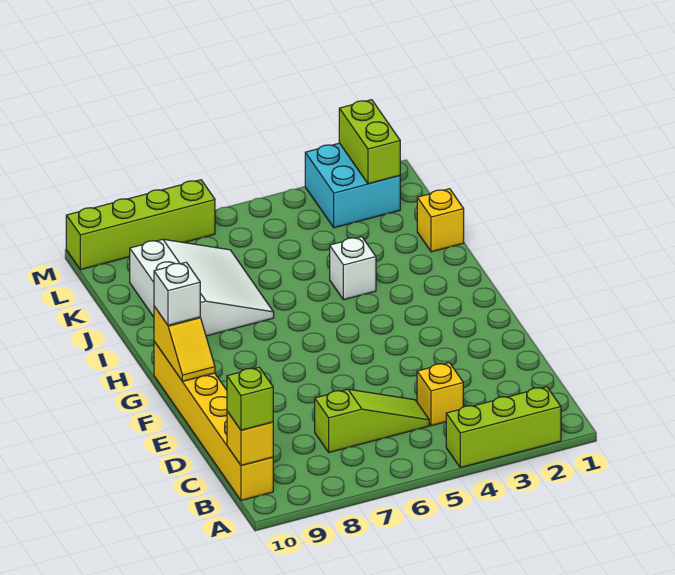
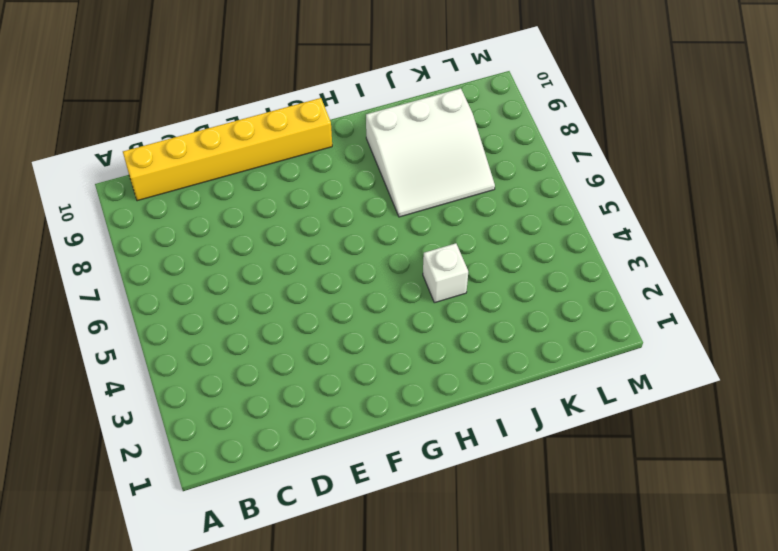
none -> lime 1x3 brick [446,387,561,468]
none -> yellow 1x1 brick [417,363,463,426]
none -> lime 1x3 slope [315,389,429,453]

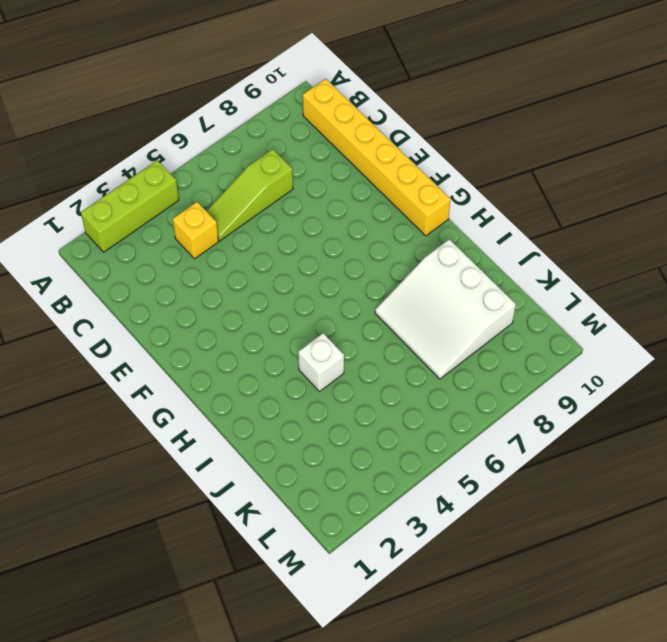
none -> yellow 1x1 brick [417,189,464,252]
none -> cyan 2x2 brick [305,143,400,228]
none -> lime 1x4 brick [66,180,215,270]

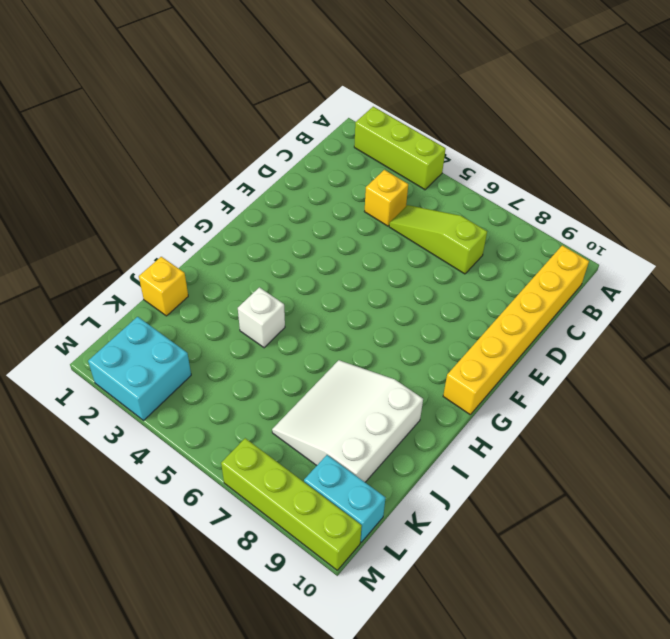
cyan 1x2 brick [304,455,385,542] -> none
none -> yellow 1x1 brick [227,411,273,465]
none -> yellow 1x2 slope [154,306,215,382]
none -> lime 1x2 brick [339,100,400,184]

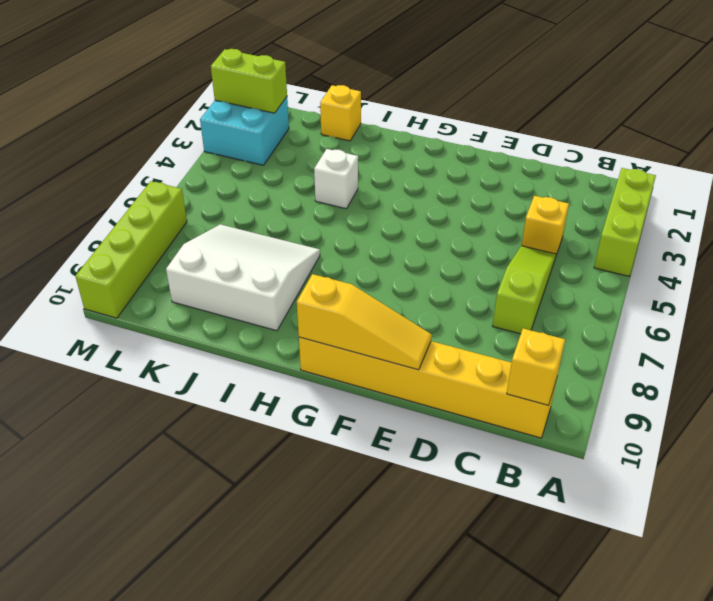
yellow 1x3 slope [297,274,432,370] -> yellow 1x2 slope [154,306,215,382]
none -> lime 1x1 brick [227,367,273,430]
none -> white 1x1 brick [154,262,200,325]

